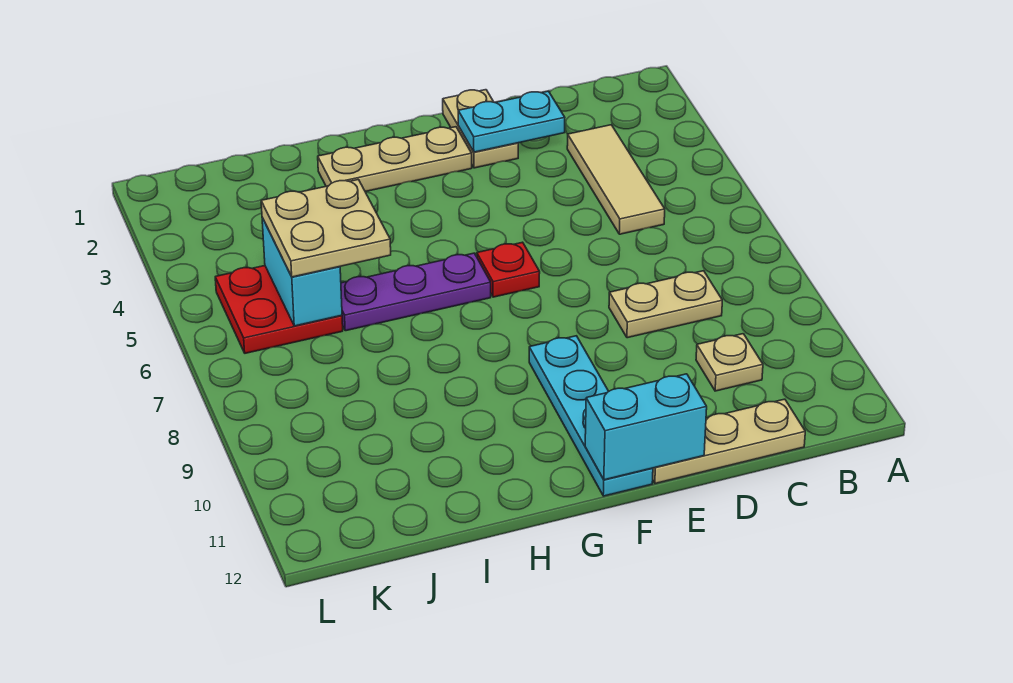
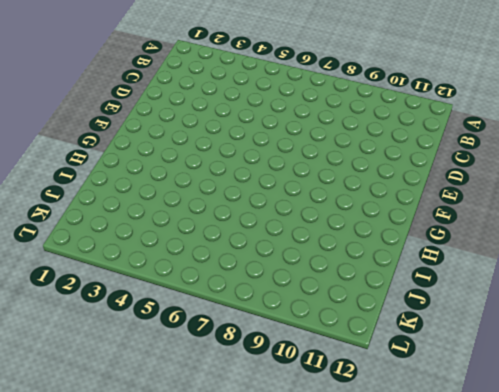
none -> tan 1x3 tile [567,125,665,234]
none -> tan 1x2 plate [609,271,722,338]
none -> tan 1x1 plate [696,334,763,391]

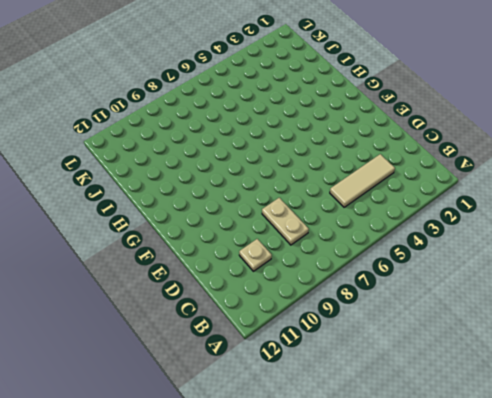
none -> tan 1x3 plate [653,399,805,484]
none -> tan 1x2 plate [443,90,518,168]
none -> tan 1x3 plate [318,127,472,192]

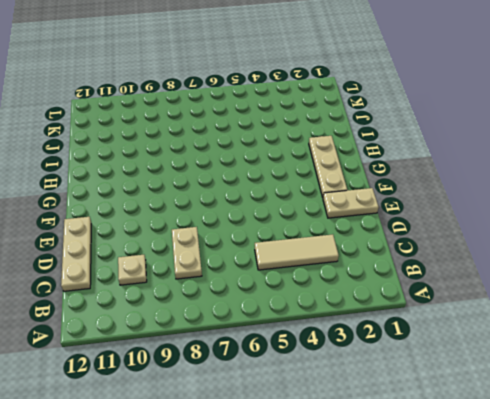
none -> red 1x1 plate [477,242,540,297]
none -> cyan 1x4 plate [529,336,653,496]
none -> purple 1x3 plate [341,253,491,331]

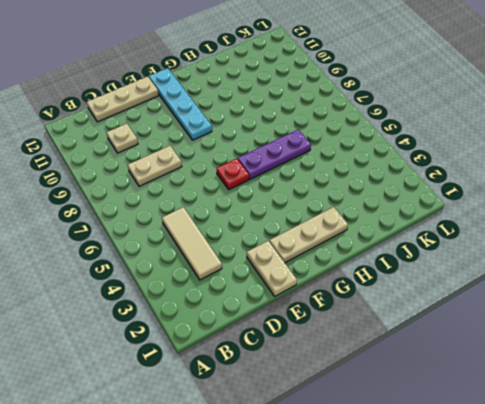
none -> red 2x2 plate [215,266,343,353]
none -> cyan 1x2 plate [458,91,565,152]
none -> cyan 1x2 brick [585,374,707,480]

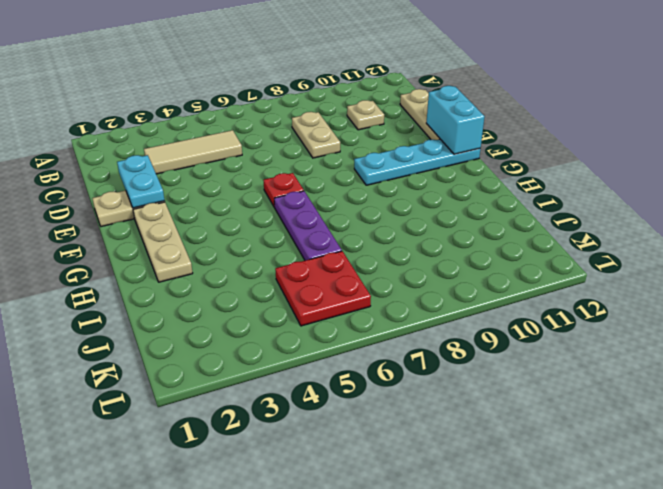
none -> cyan 1x2 brick [262,218,342,326]
none -> tan 2x2 plate [261,180,391,277]

